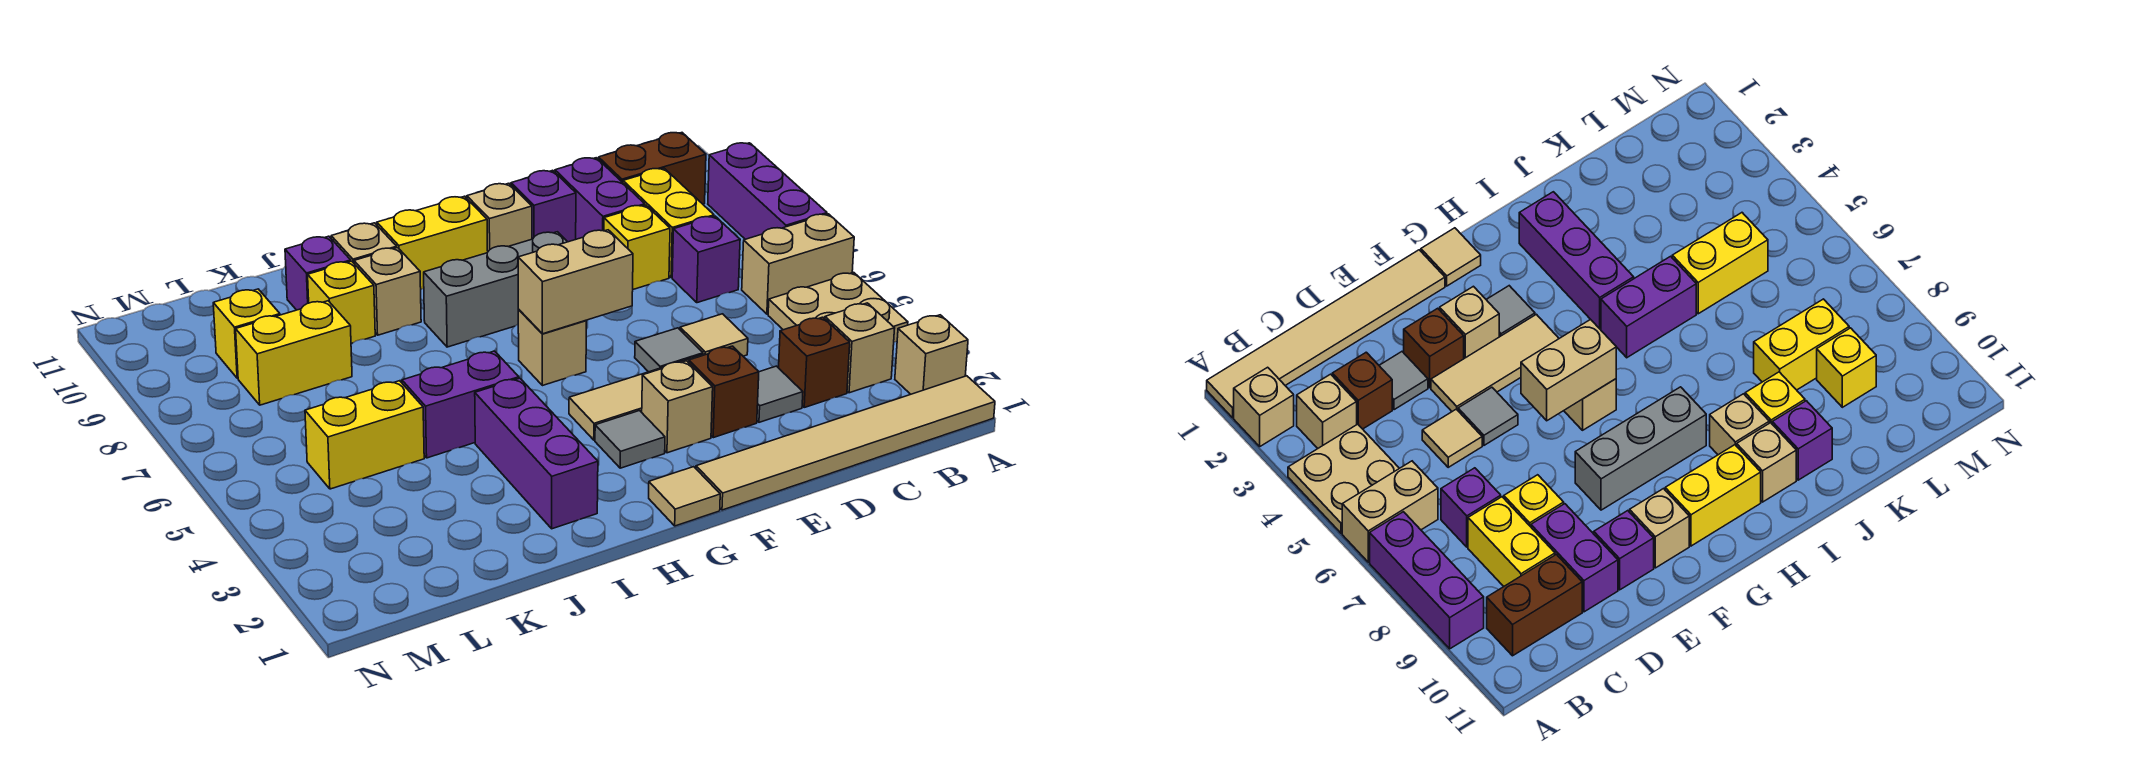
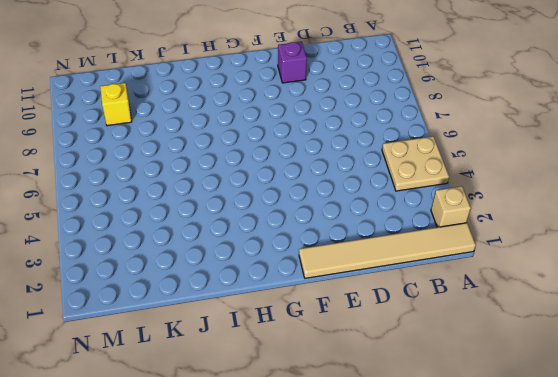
none -> tan 1x2 brick [742,214,854,314]
none -> purple 1x3 brick [708,143,827,239]
none -> tan 1x1 brick [825,303,895,393]
none -> brown 1x2 brick [598,133,706,204]

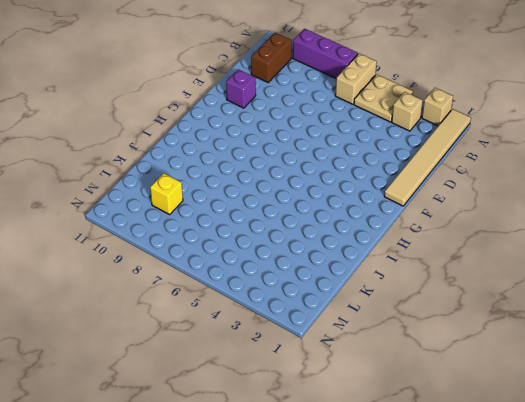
none -> brown 1x1 brick [779,317,850,407]
none -> purple 1x1 brick [672,216,740,303]
none -> yellow 1x2 brick [623,168,714,278]
none -> grey 1x1 tile [757,366,803,422]

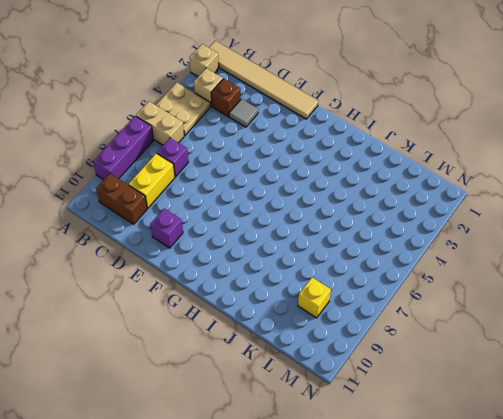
none -> tan 1x1 tile [680,314,748,356]
none -> yellow 1x1 brick [604,205,670,289]
none -> purple 1x2 brick [555,158,645,239]
none -> brown 1x1 brick [689,346,759,438]

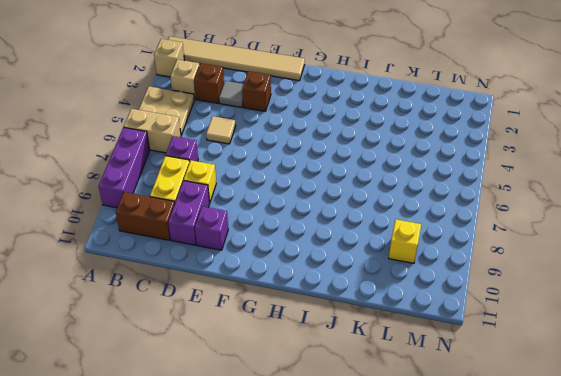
none -> tan 1x3 tile [569,354,705,440]
none -> grey 1x1 tile [635,328,703,372]
none -> tan 1x1 brick [642,361,713,453]
none -> grey 1x3 brick [424,232,567,347]

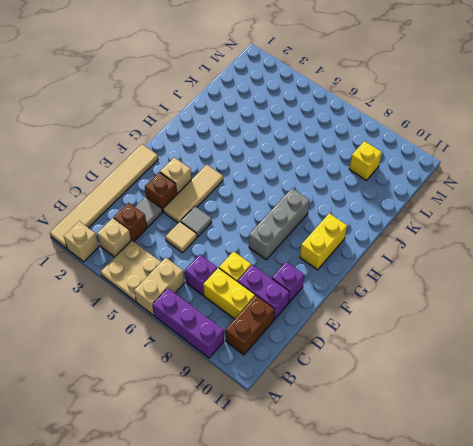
none -> tan 1x1 brick [467,183,532,251]
none -> tan 1x1 tile [649,467,720,526]
none -> grey 1x1 tile [595,411,665,468]
none -> tan 1x1 brick [518,310,586,386]

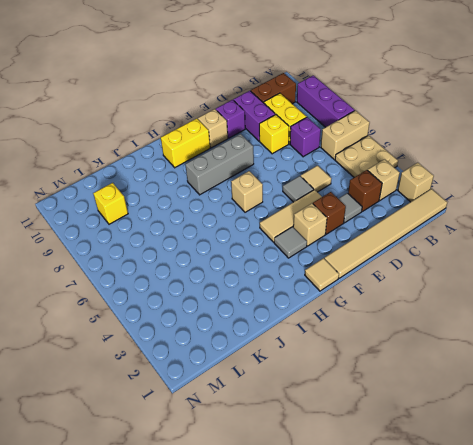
none -> purple 1x3 brick [475,378,598,529]
none -> purple 1x2 brick [402,351,519,458]
none -> tan 1x1 brick [354,248,421,335]
none -> tan 1x1 brick [331,223,397,263]

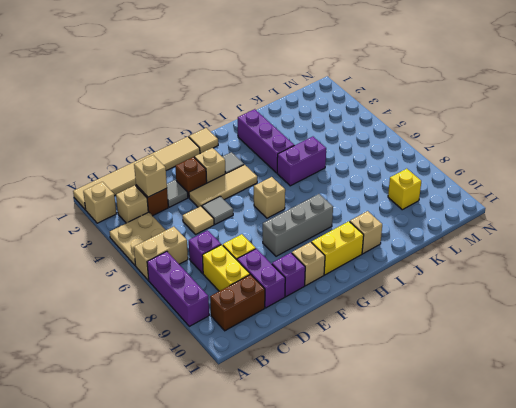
tan 1x1 brick [134,155,167,197] -> tan 1x1 brick moved to [354,248,421,335]
none -> yellow 1x1 brick [308,261,375,343]
none -> purple 1x1 brick [285,236,351,310]
none -> yellow 1x2 brick [305,381,424,489]
none -> yellow 1x2 brick [236,301,352,405]

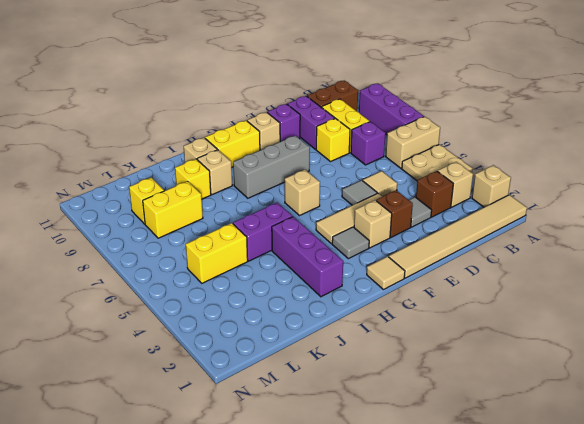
none -> purple 1x1 brick [285,236,351,310]
none -> tan 1x2 brick [518,230,633,334]

